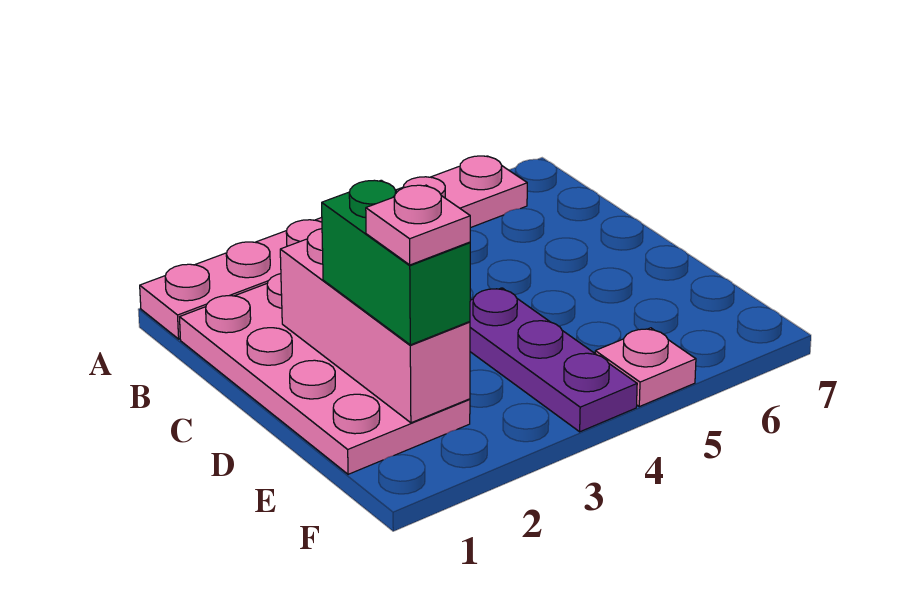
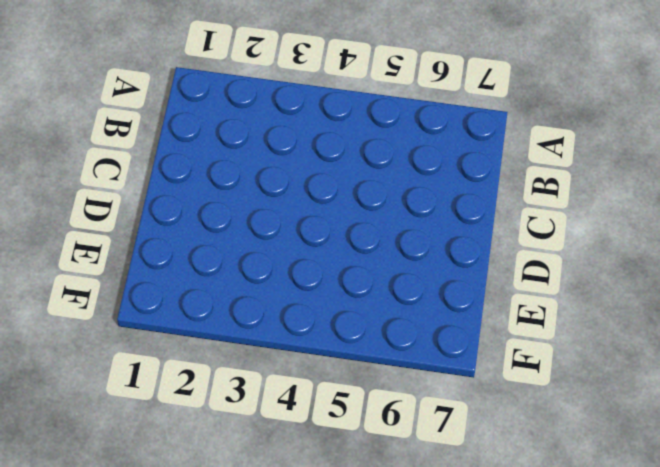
none -> pink 1x6 plate [140,156,527,339]
none -> pink 2x4 plate [180,274,470,474]

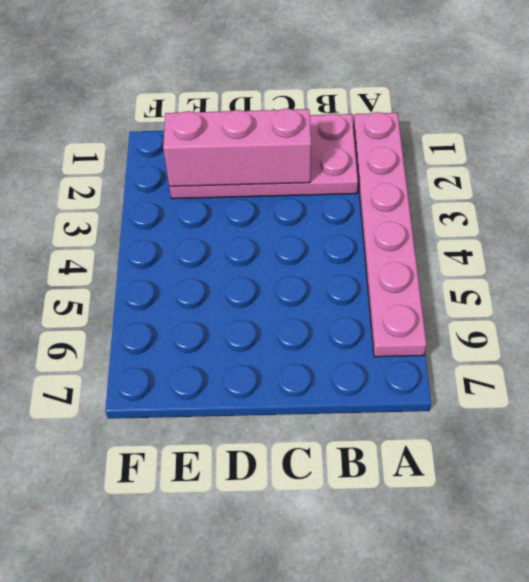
none -> purple 1x3 plate [470,288,637,432]
none -> pink 1x1 plate [595,328,696,407]

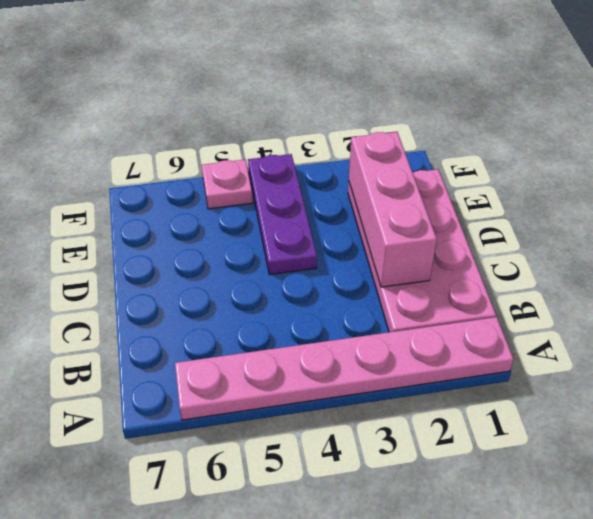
none -> green 1x2 brick [322,180,470,345]
none -> pink 1x1 plate [366,185,470,265]

